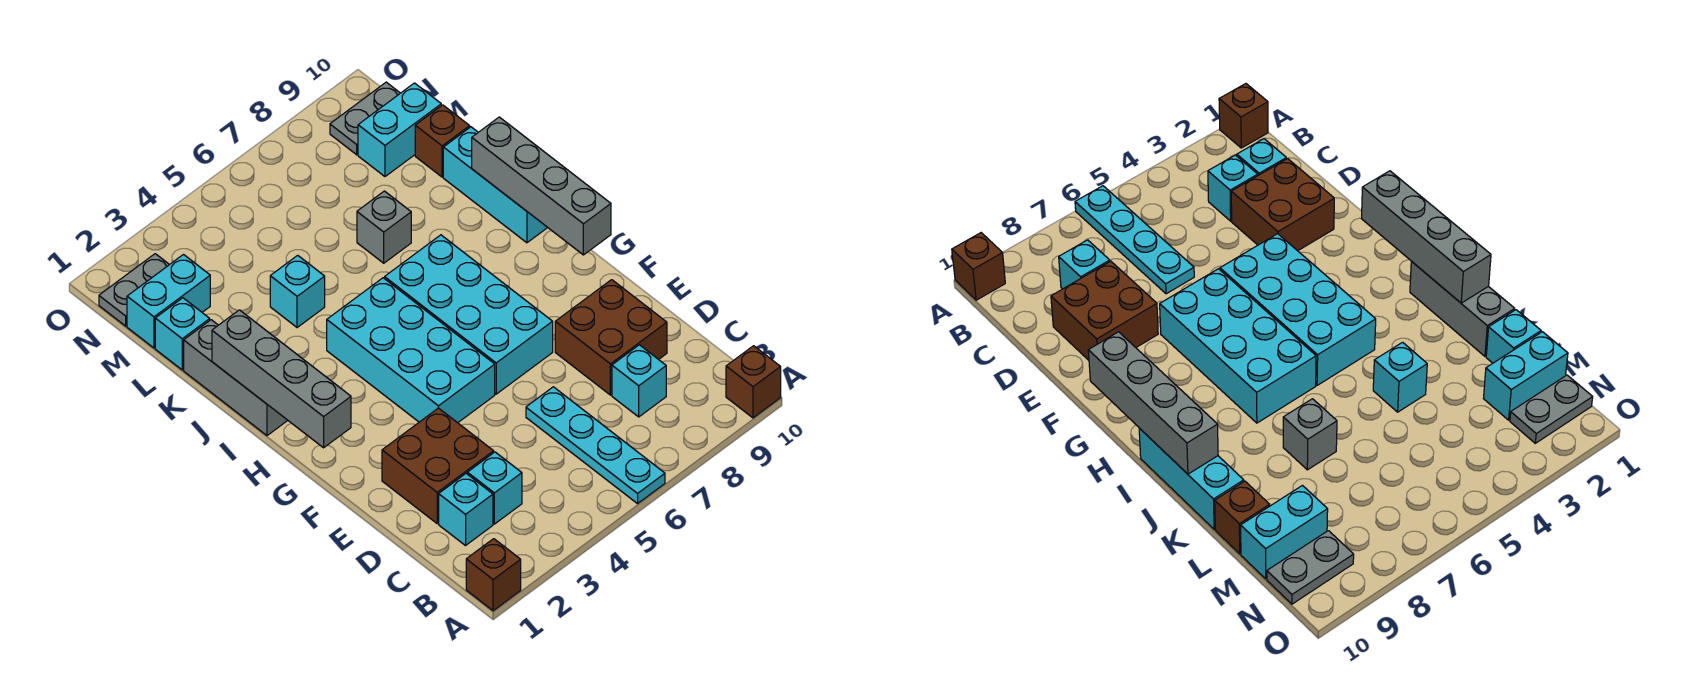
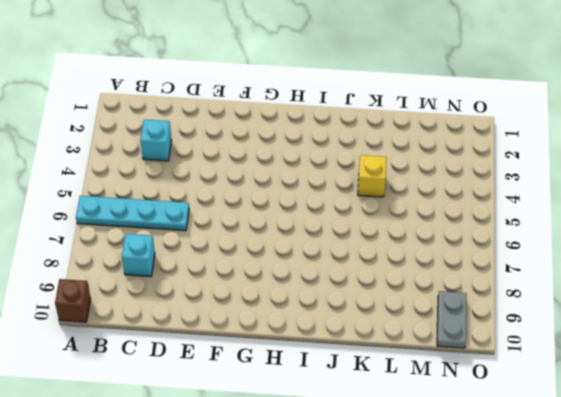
yellow 1x1 brick [358,155,387,197] -> cyan 1x1 brick [270,255,325,328]
none -> brown 1x1 brick [466,539,521,611]
none -> cyan 1x1 brick [439,474,493,546]
none -> brown 2x2 brick [382,408,494,523]

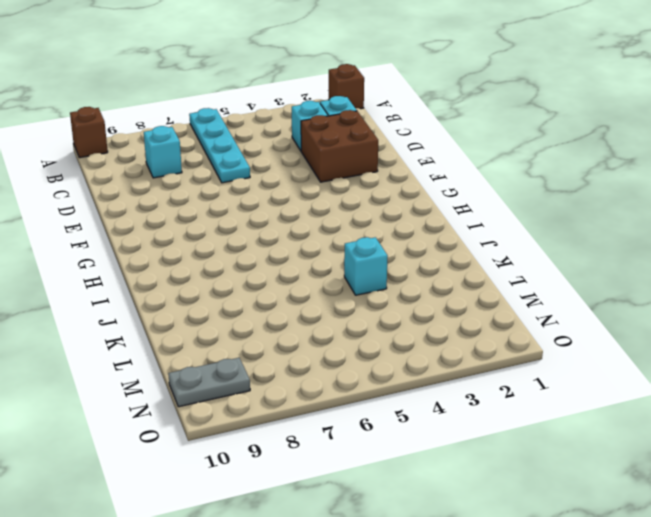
none -> brown 2x2 brick [555,280,667,395]
none -> cyan 2x4 brick [327,278,495,423]
none -> cyan 2x4 brick [385,235,553,394]

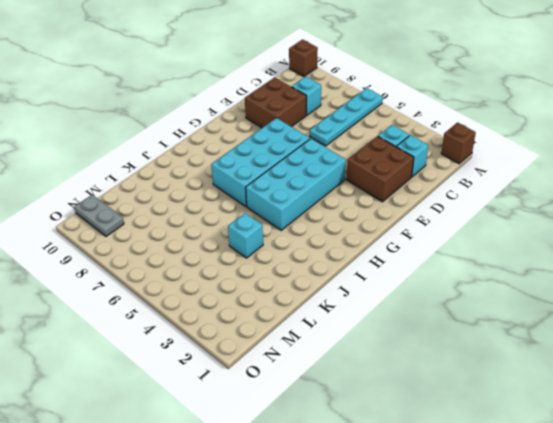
none -> grey 1x3 brick [184,320,288,436]
none -> cyan 1x3 brick [443,127,548,243]
none -> grey 1x1 brick [357,191,411,263]

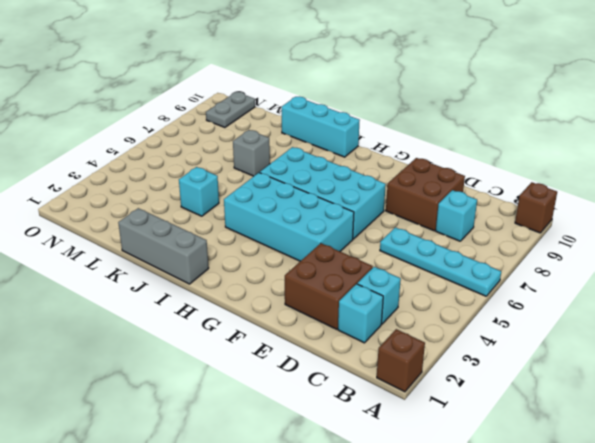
none -> cyan 1x1 brick [155,298,210,370]
none -> brown 1x1 brick [415,105,470,177]
none -> cyan 1x2 brick [127,255,210,348]

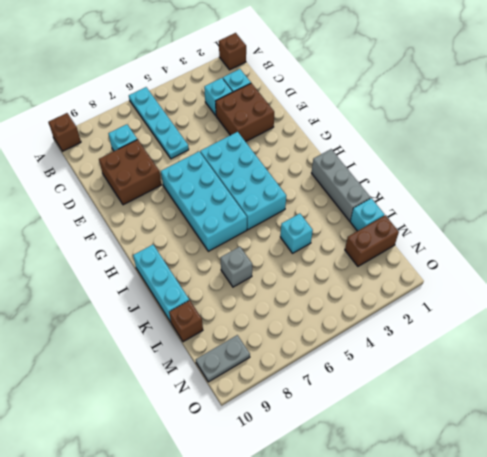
brown 1x2 brick [345,215,399,266] -> cyan 1x2 brick [127,255,210,348]
none -> cyan 1x2 brick [358,83,441,176]
none -> grey 1x2 plate [99,254,169,326]
none -> grey 1x4 brick [212,310,351,448]

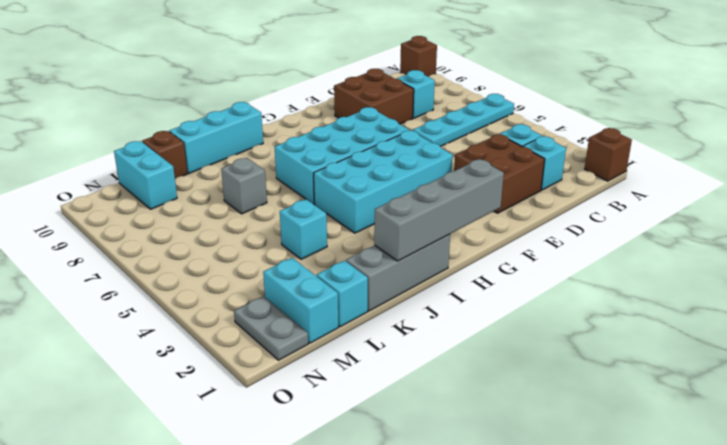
none -> grey 1x2 plate [330,82,400,155]
none -> grey 1x4 brick [472,117,611,255]

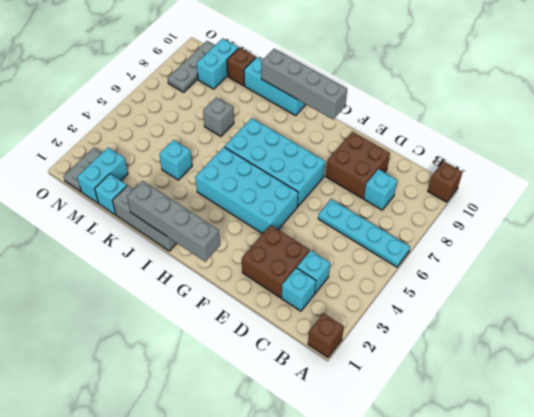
grey 1x3 plate [168,41,215,92] -> grey 1x2 plate [330,82,400,155]

